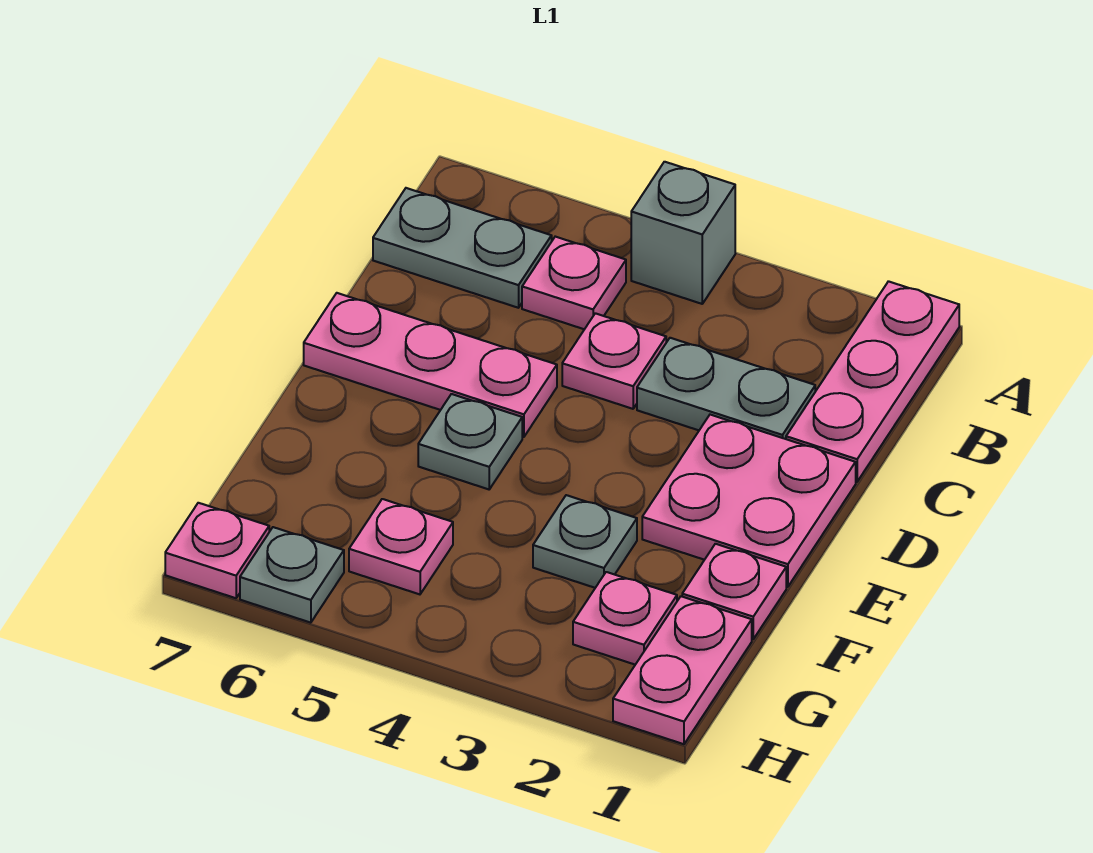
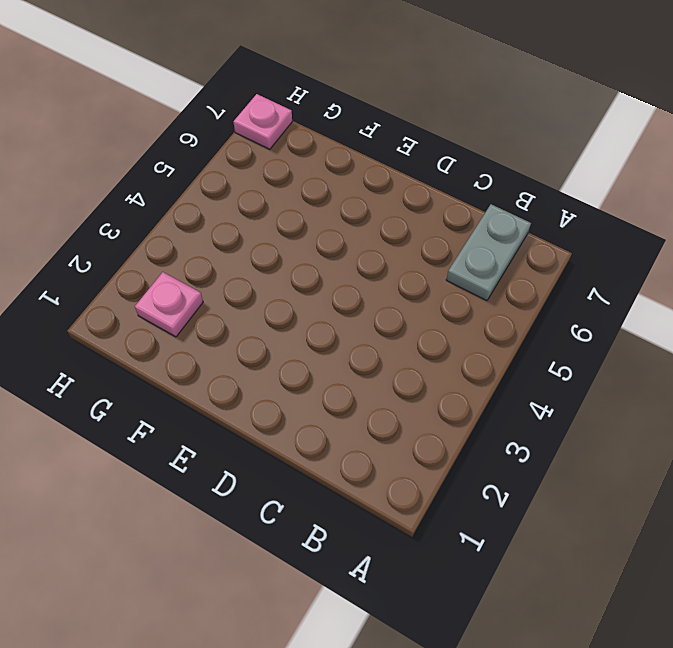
none -> pink 1x3 plate [786,281,959,482]
none -> grey 1x1 brick [631,162,735,304]
none -> pink 1x1 plate [522,237,626,329]

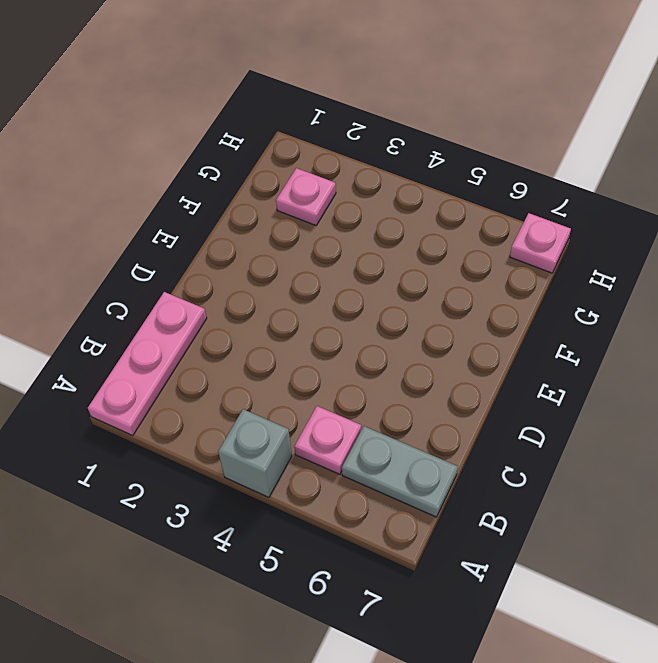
none -> grey 1x2 plate [637,338,815,439]
none -> pink 1x1 plate [562,313,666,409]
none -> pink 2x2 plate [642,415,856,587]

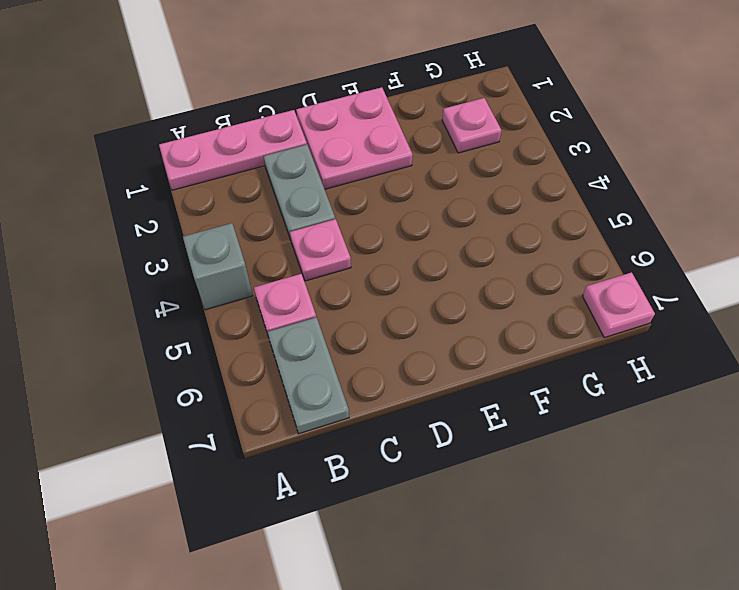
none -> pink 1x3 plate [304,293,557,437]
none -> grey 1x1 plate [418,394,522,489]
none -> pink 1x1 plate [682,544,786,639]

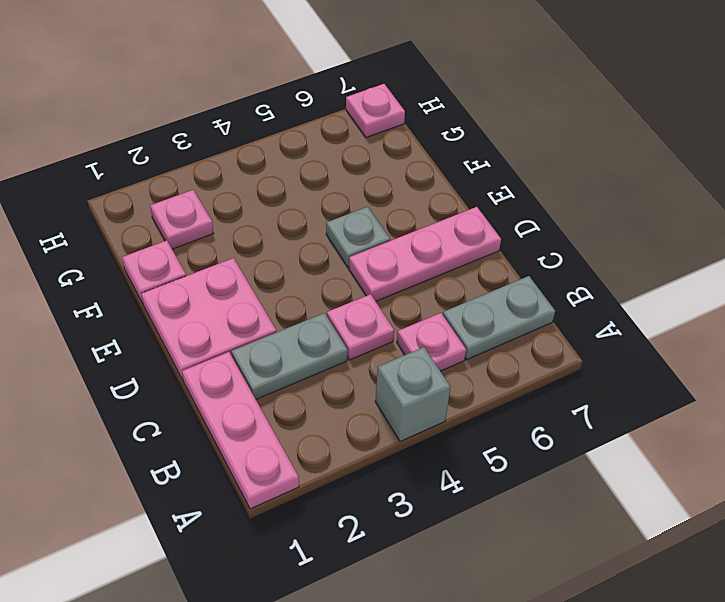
none -> grey 1x1 plate [533,495,637,588]
none -> pink 1x2 plate [613,596,752,744]
none -> pink 1x1 plate [349,499,453,594]

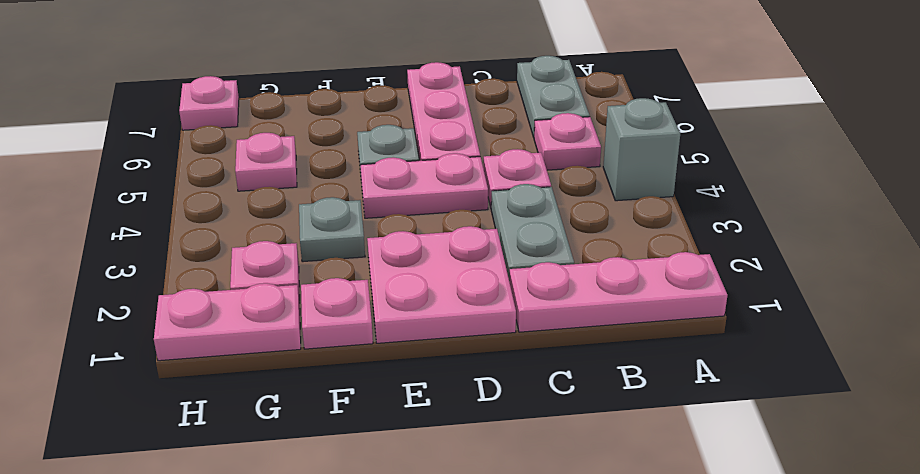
pink 1x2 plate [360,153,488,218] -> none
none -> grey 1x1 plate [240,527,344,623]

